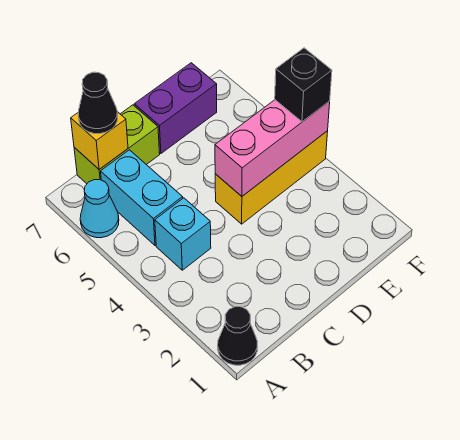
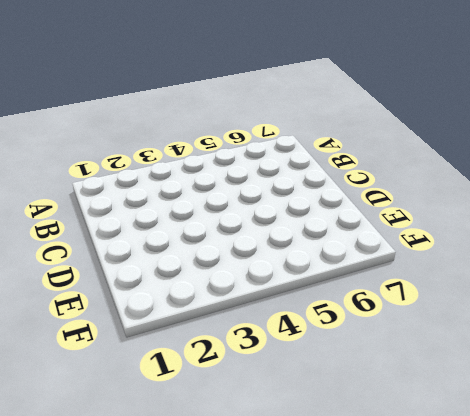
none -> black 1x1 cone [218,307,257,365]
none -> cyan 1x1 cone [80,180,119,238]

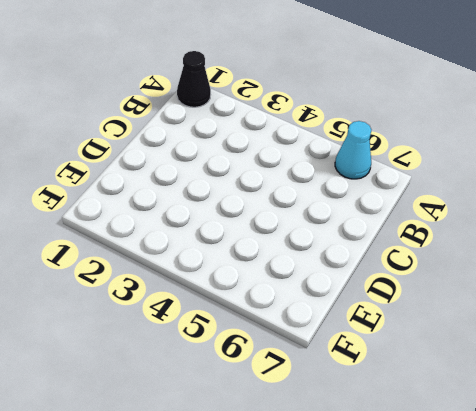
none -> cyan 1x1 brick [155,198,211,270]
none -> cyan 1x2 brick [101,150,183,246]

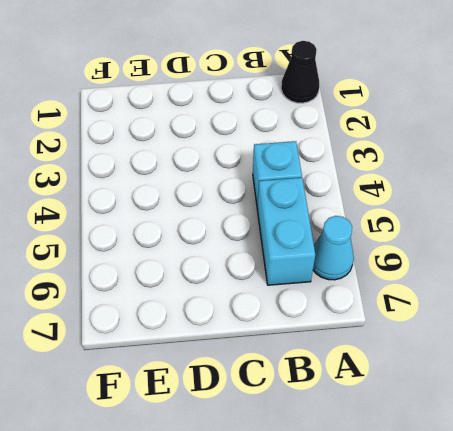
none -> lime 1x2 brick [74,105,160,184]
none -> yellow 1x3 brick [215,131,328,224]

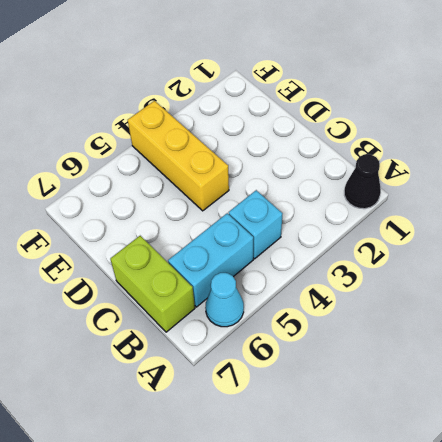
none -> purple 1x2 brick [134,63,217,153]
none -> yellow 1x1 brick [71,112,128,169]

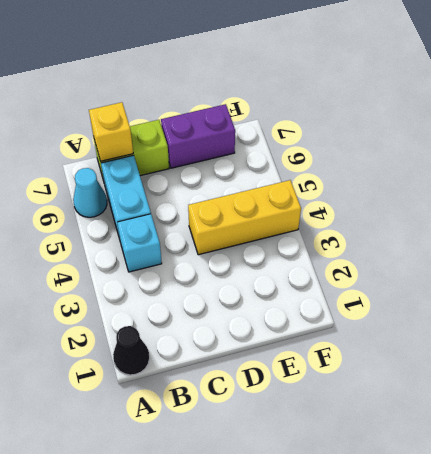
none -> pink 1x3 brick [215,100,330,196]
none -> black 1x1 cone [78,72,118,134]

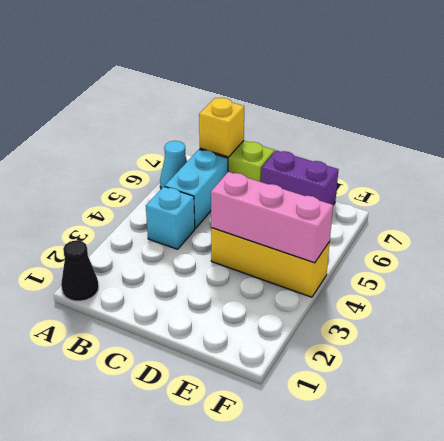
none -> black 1x1 cone [78,72,118,134]
none -> black 1x1 brick [275,48,332,122]

